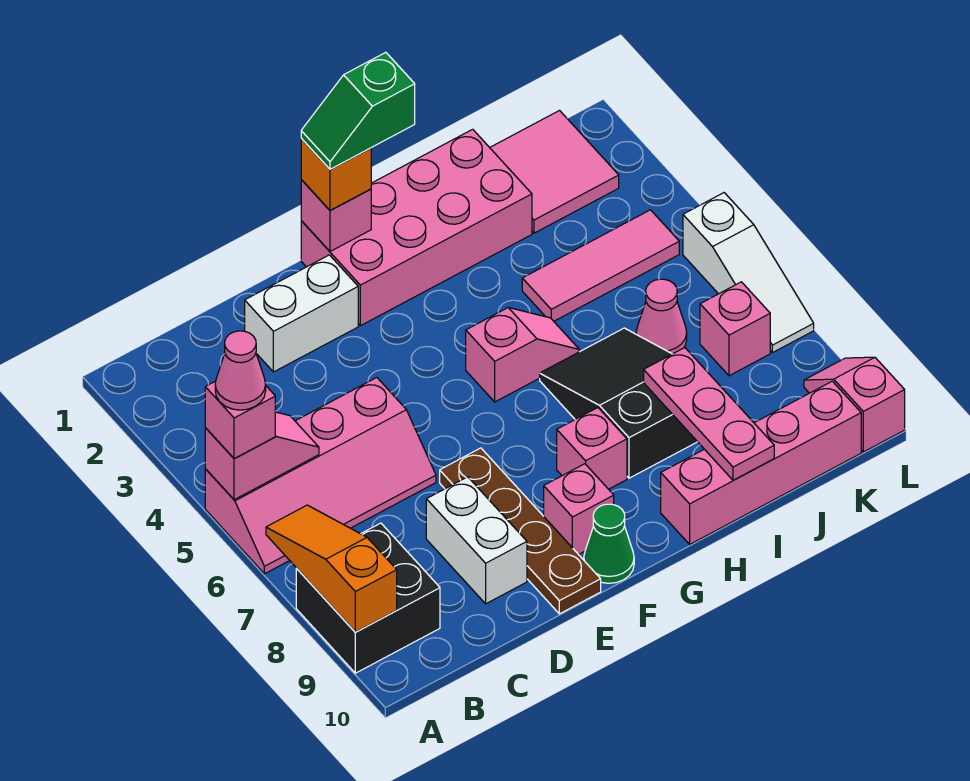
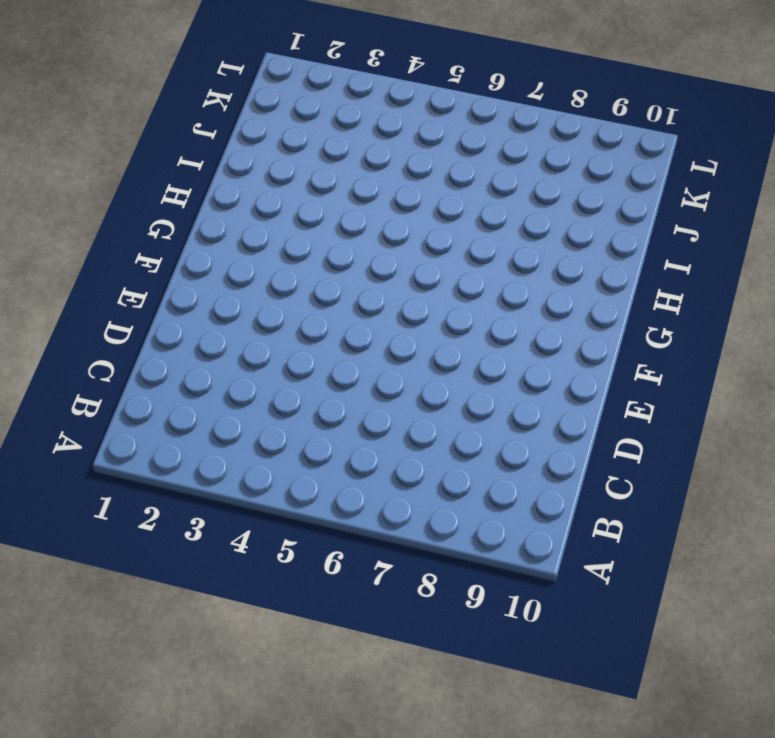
none -> pink 2x4 slope [205,378,436,574]
none -> black 2x2 brick [296,523,440,673]
none -> white 1x2 brick [245,255,358,372]

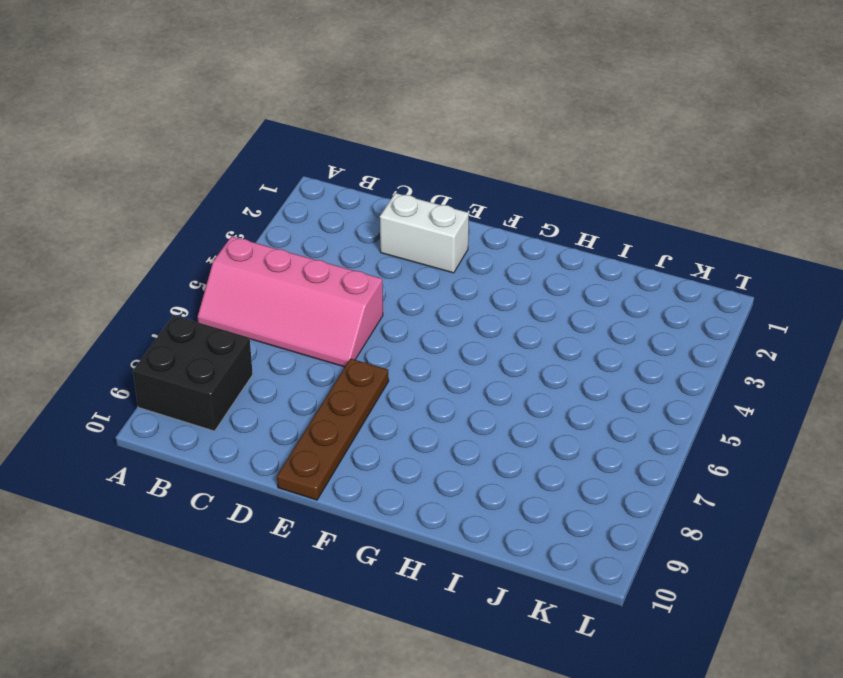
none -> white 1x2 brick [426,477,527,604]
none -> pink 2x4 brick [301,129,532,326]
none -> pink 1x1 brick [544,464,614,555]

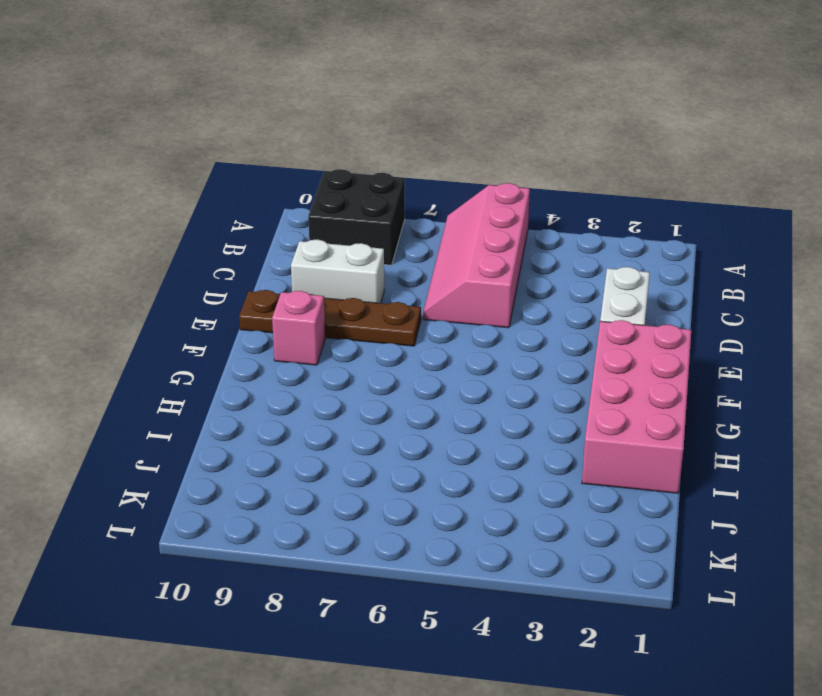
none -> green 1x1 cone [584,504,634,583]
none -> pink 1x2 slope [466,308,579,402]
none -> pink 1x1 brick [557,408,627,489]

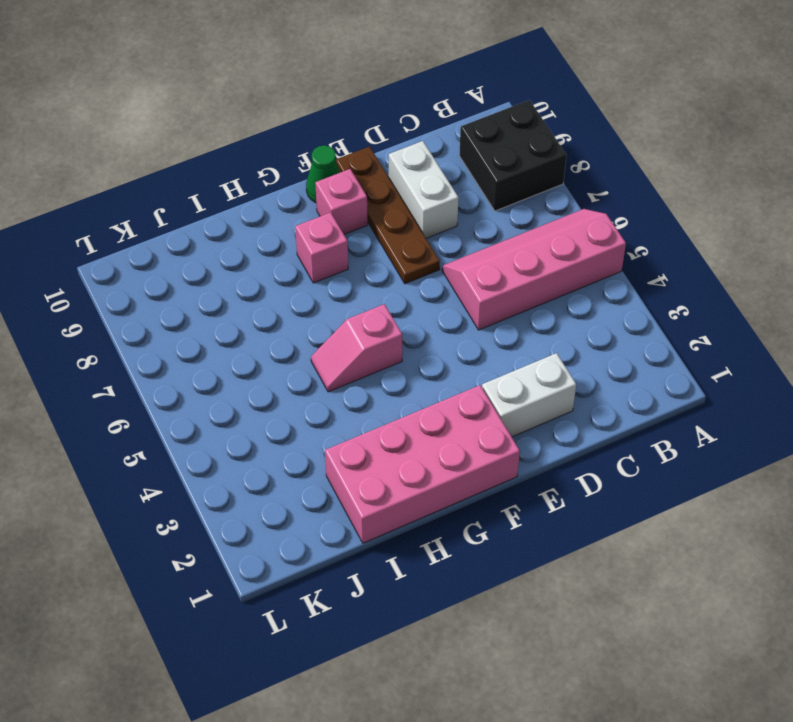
none -> black 2x3 slope [540,328,697,478]
none -> pink 1x4 brick [661,381,861,544]
none -> pink 1x3 tile [522,210,679,321]

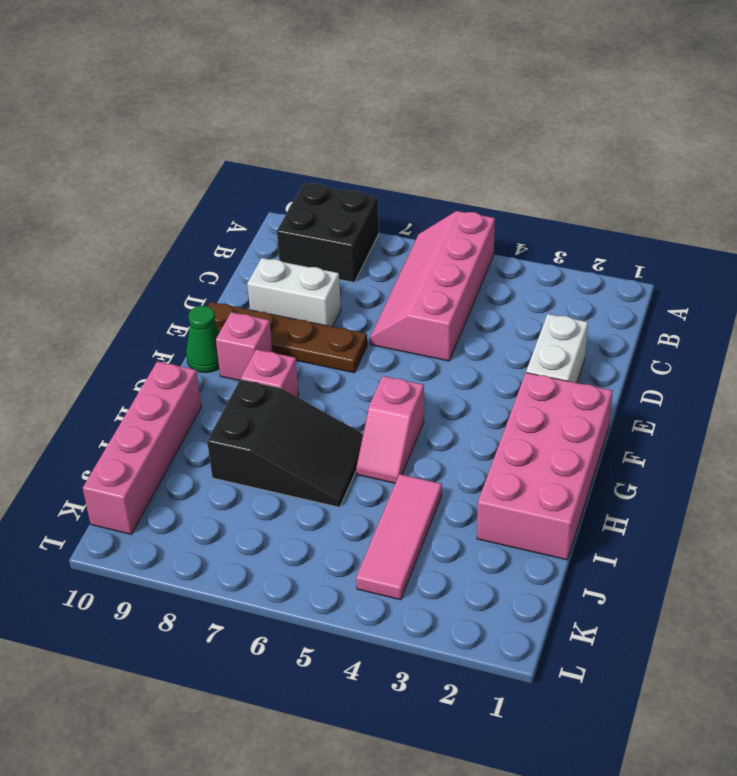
none -> pink 2x2 tile [490,111,619,233]
none -> pink 1x1 cone [636,279,687,354]
none -> pink 1x1 brick [700,282,770,376]

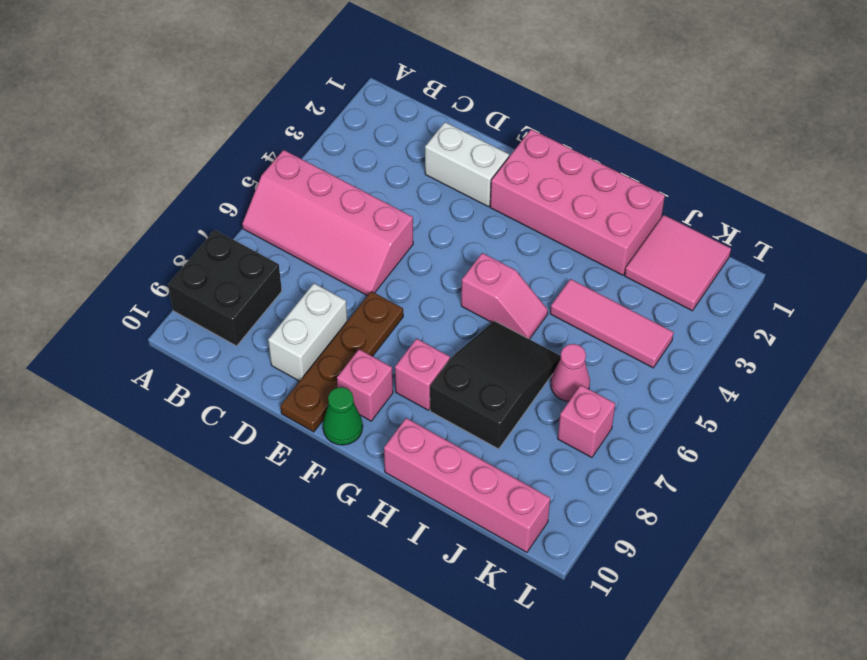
none -> white 1x3 slope [683,193,814,353]
none -> pink 1x2 slope [804,357,905,452]
none -> pink 1x2 slope [205,412,319,500]

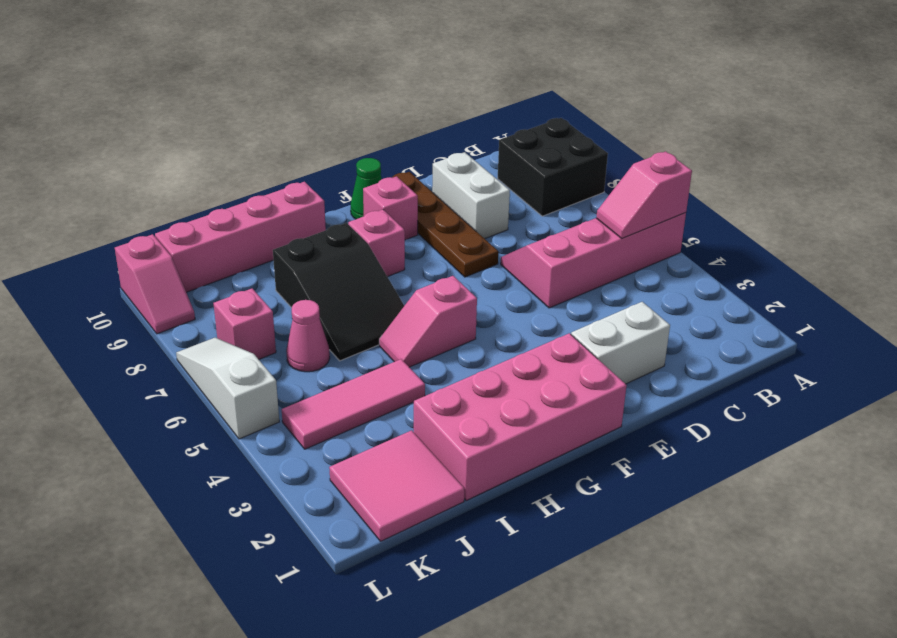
none -> orange 1x3 slope [266,505,397,632]
none -> pink 1x1 brick [301,180,371,251]
none -> pink 1x3 plate [644,348,774,480]

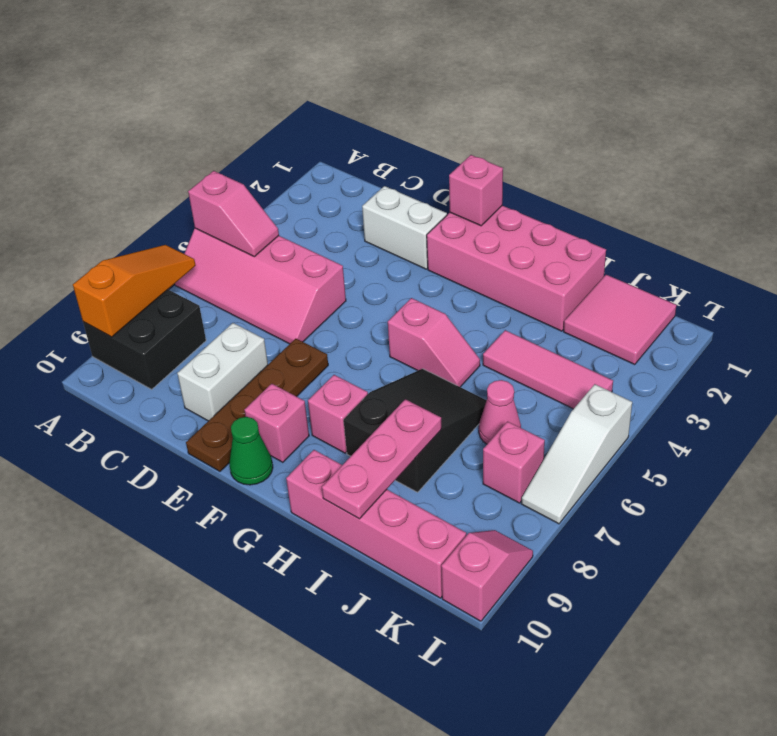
none -> pink 1x1 brick [205,381,275,459]
none -> orange 1x1 brick [301,139,371,211]
none -> pink 1x1 cone [215,331,266,410]

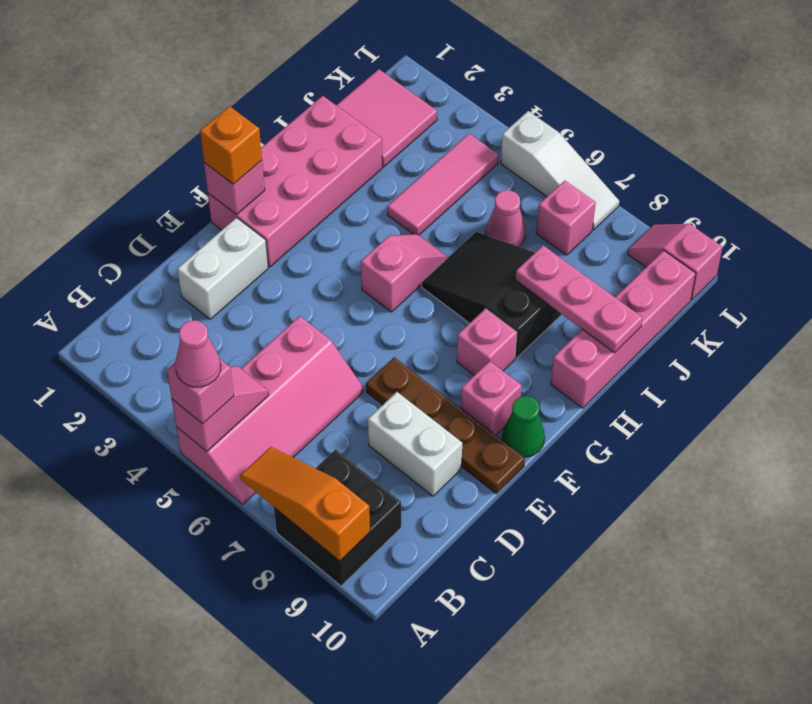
none -> green 1x2 slope [301,52,415,169]

